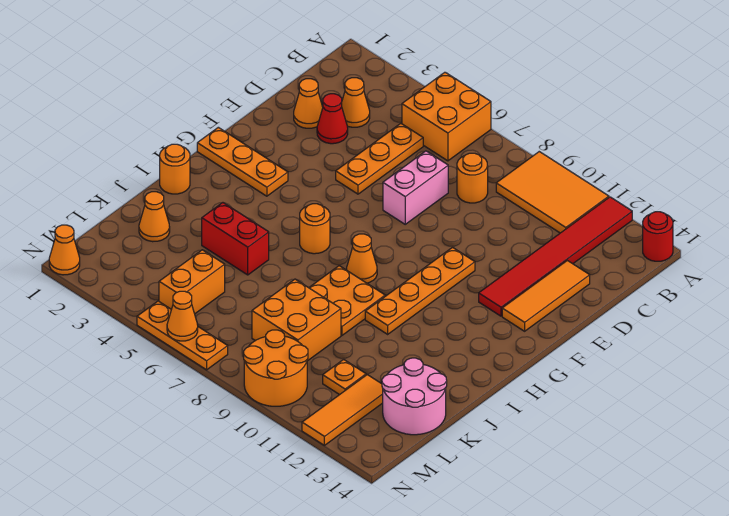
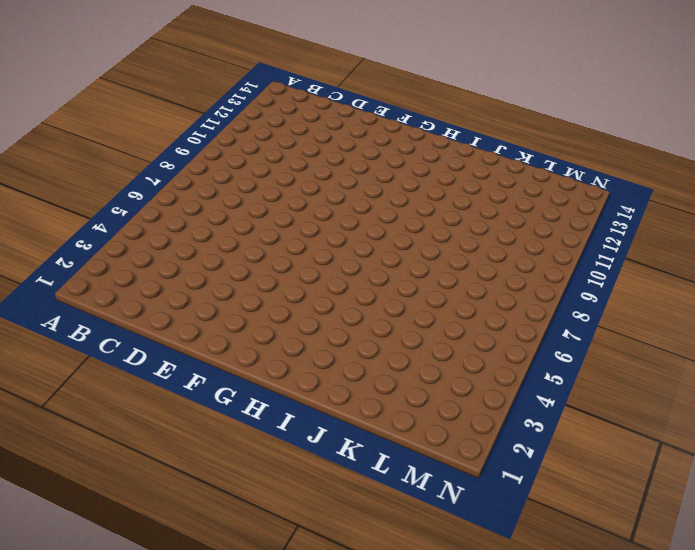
none -> orange 2x2 brick [402,72,491,161]
none -> orange 2x3 tile [496,152,609,233]
none -> red 1x6 tile [479,197,632,316]

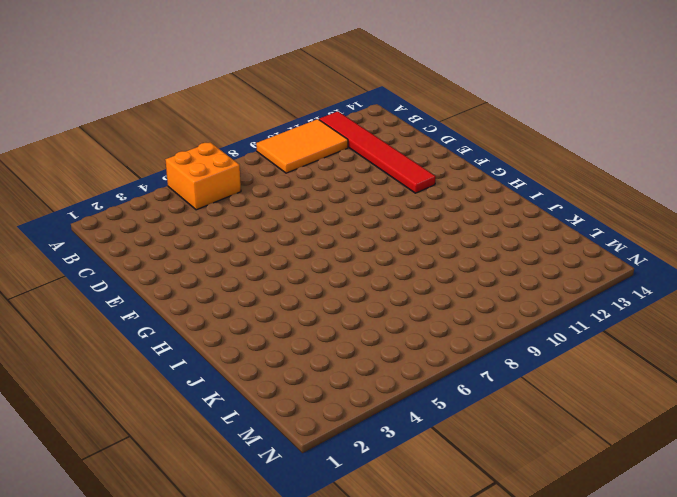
none -> red 1x1 round brick [643,212,673,261]
none -> orange 1x1 cone [342,78,370,127]
none -> orange 1x3 plate [336,123,423,194]

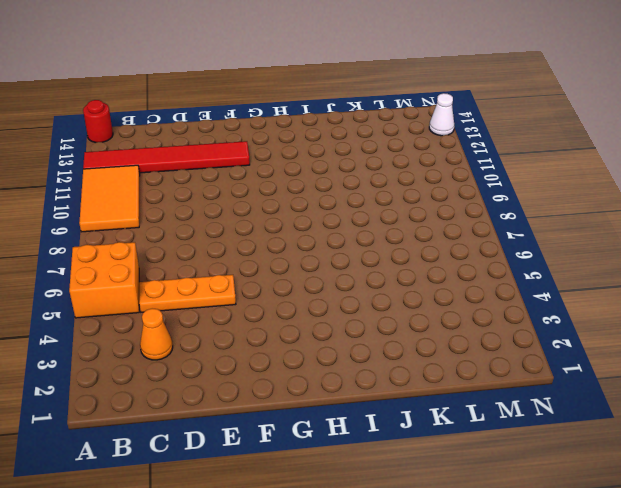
white 1x1 cone [429,93,454,136] -> none
none -> orange 1x1 round brick [457,153,488,203]
none -> orange 1x1 cone [294,79,323,128]
none -> red 1x1 cone [317,94,348,144]

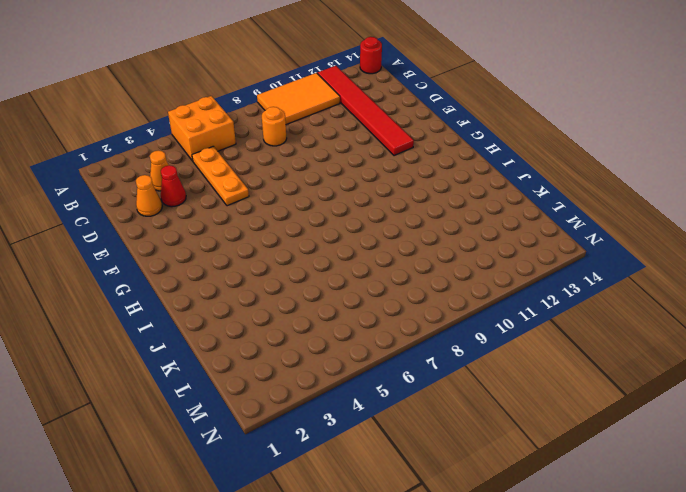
none -> pink 1x2 brick [383,151,448,224]
none -> orange 1x3 tile [502,260,590,331]
none -> orange 1x4 plate [365,248,475,334]

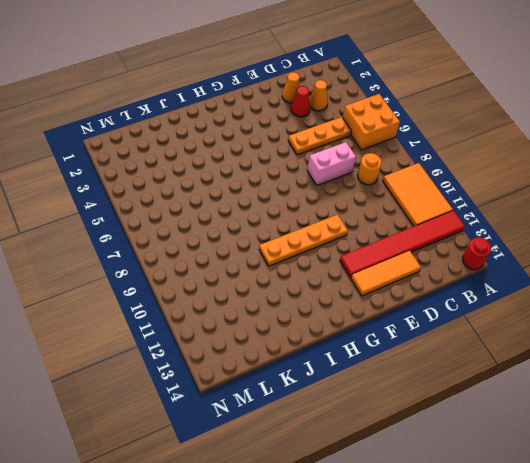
none -> orange 1x3 plate [197,127,288,196]
none -> orange 1x1 round brick [300,204,330,254]
none -> orange 1x1 cone [347,234,377,283]

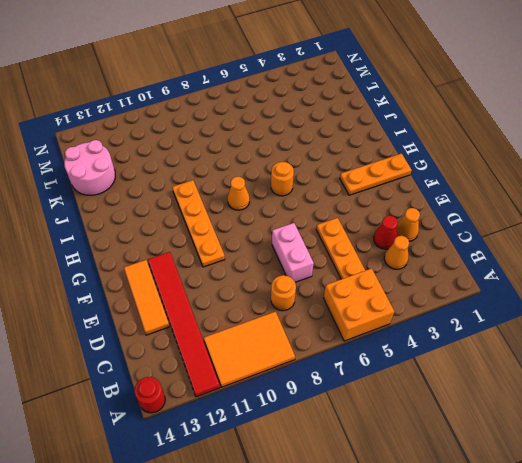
none -> orange 1x1 round brick [160,144,190,194]
none -> orange 2x2 plate [309,266,385,335]
none -> red 1x2 brick [202,203,269,275]

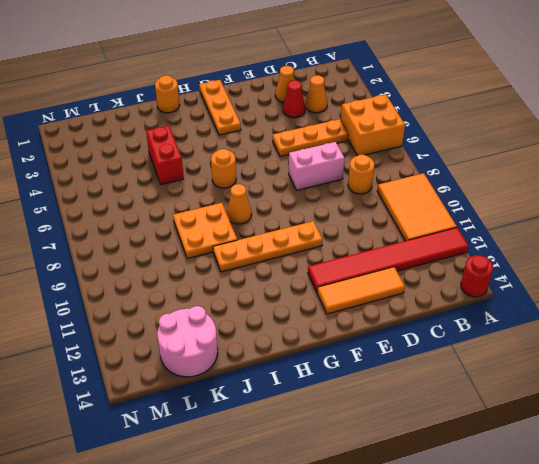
none -> orange 1x1 cone [139,192,170,242]
none -> orange 2x2 brick [252,279,341,361]
none -> orange 1x2 brick [159,250,225,314]

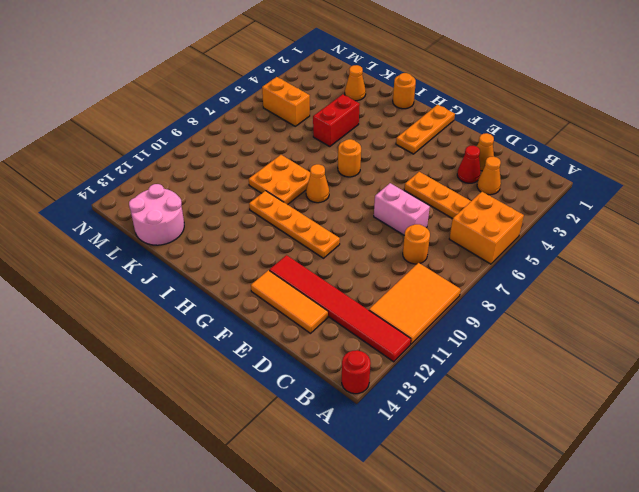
none -> orange 2x2 brick [252,279,341,361]
none -> orange 1x1 plate [323,359,366,395]
none -> orange 1x3 tile [302,375,383,445]

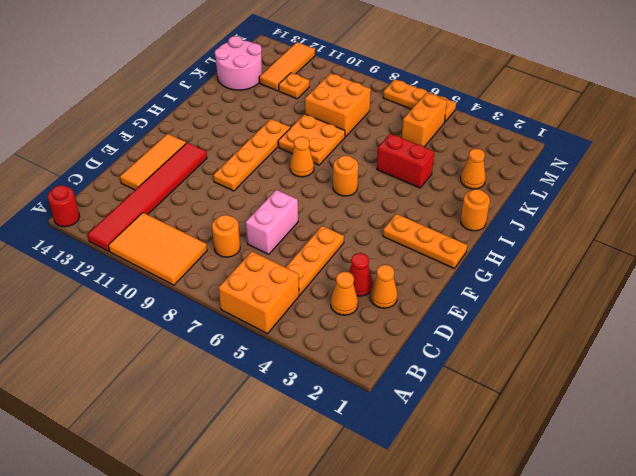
none -> orange 2x2 round brick [244,330,308,406]
none -> orange 1x1 cone [49,225,80,275]
none -> orange 1x1 cone [167,291,198,341]

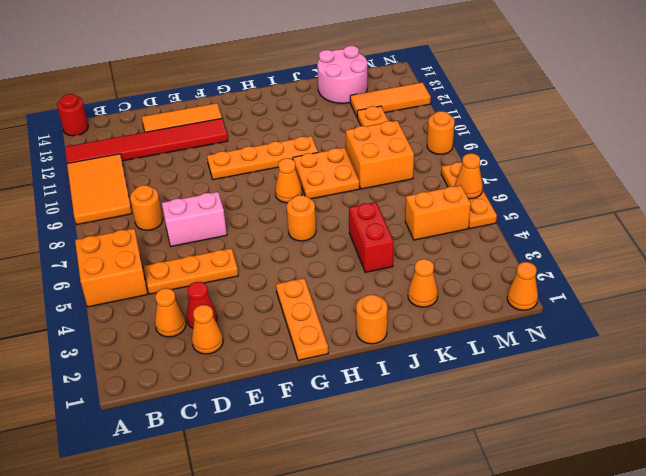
orange 1x1 round brick [427,111,455,154] -> orange 2x2 round brick [244,330,308,406]

